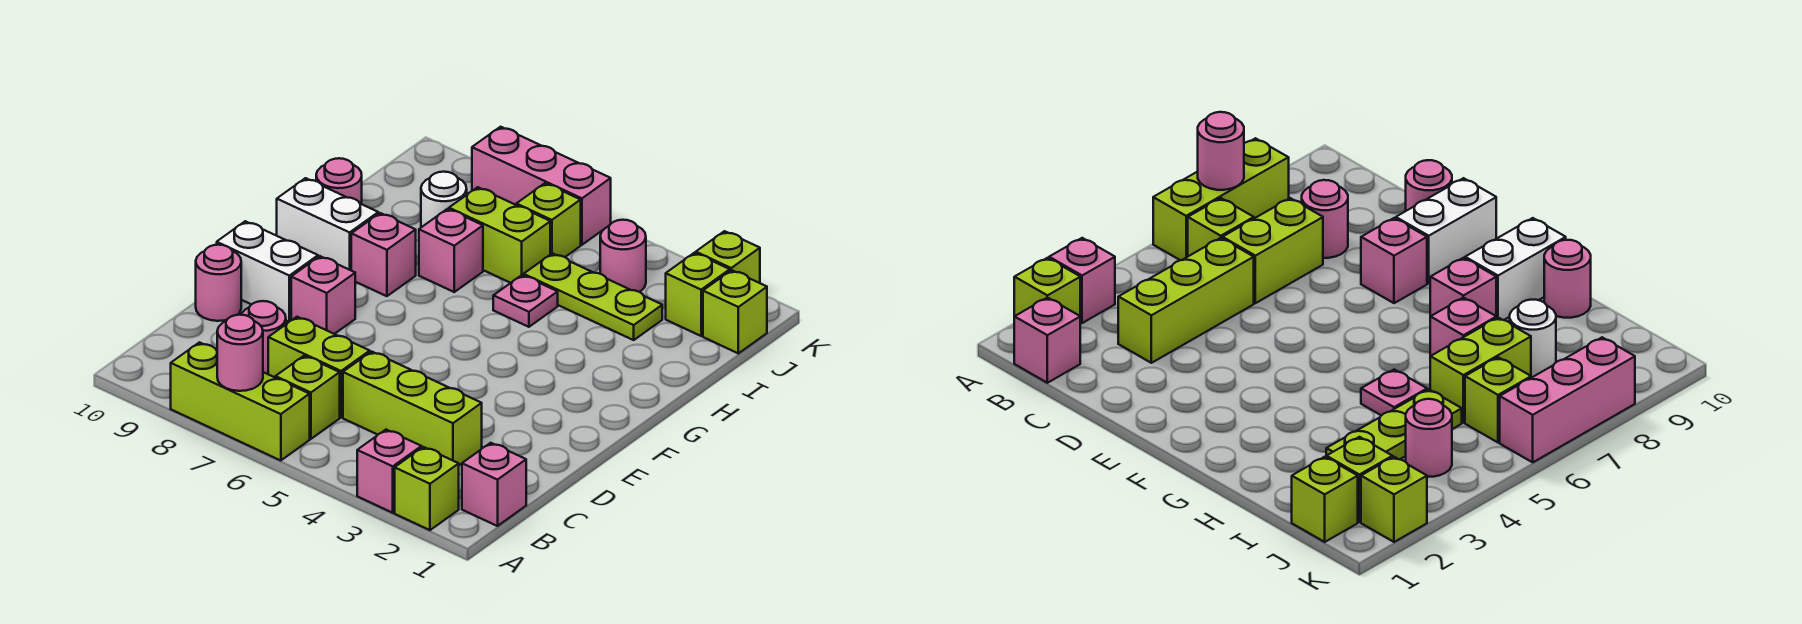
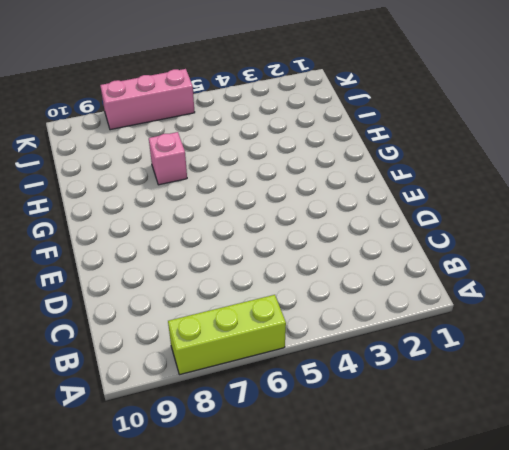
none -> lime 1x1 brick [395,447,459,530]
none -> pink 1x1 brick [357,430,421,513]
none -> pink 1x1 brick [462,443,526,526]

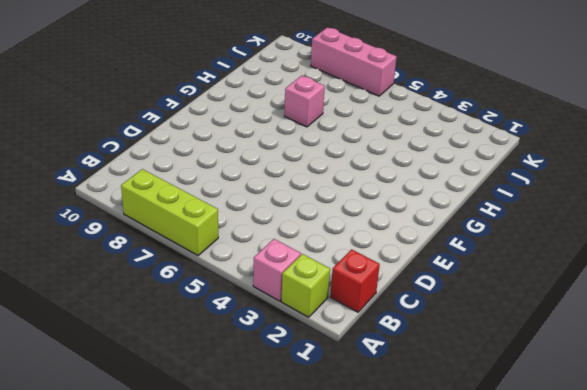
red 1x1 brick [330,249,380,312] -> pink 1x1 brick [462,443,526,526]
none -> lime 1x1 brick [275,356,340,439]
none -> lime 1x3 brick [343,352,482,465]
none -> lime 1x2 brick [268,317,370,417]

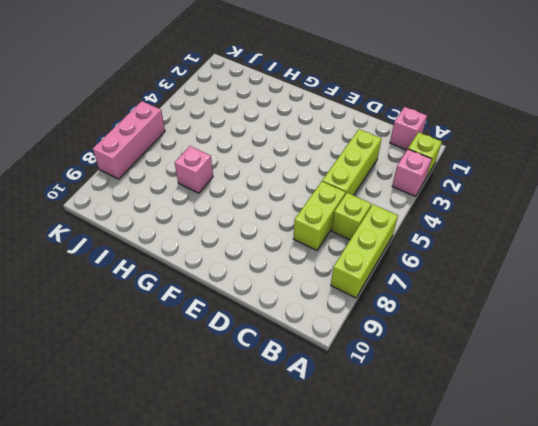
none -> pink 1x1 round brick [241,301,286,374]
none -> pink 1x1 round brick [196,245,241,321]
none -> pink 1x1 brick [291,256,355,334]

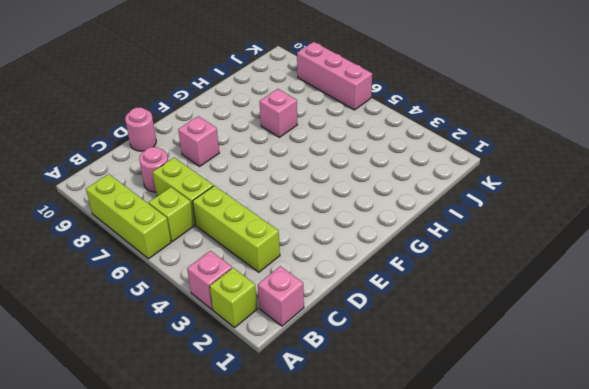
none -> white 1x2 brick [217,221,318,322]
none -> pink 1x1 brick [351,213,416,296]
none -> white 1x2 brick [277,178,378,270]

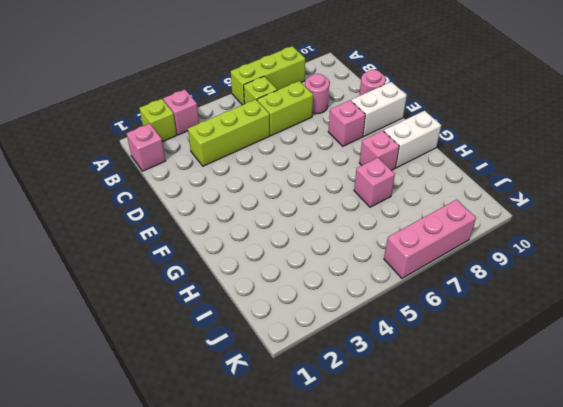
none -> pink 1x1 plate [493,275,558,327]
none -> pink 1x1 round brick [316,158,362,204]
none -> lime 1x3 plate [524,253,662,340]

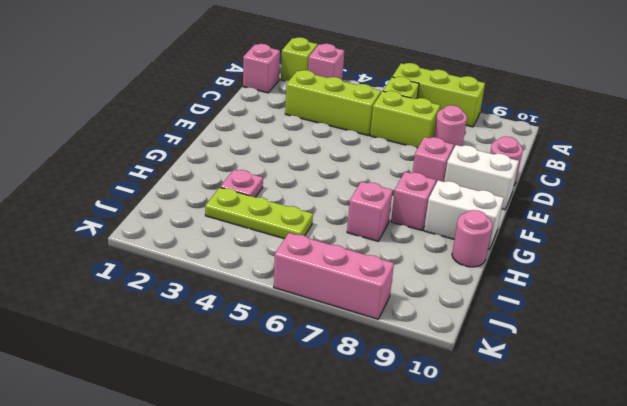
pink 1x1 plate [220,169,263,197] -> pink 1x1 plate moved to [493,275,558,327]
none -> lime 1x2 brick [449,187,550,283]
none -> white 1x1 round brick [421,172,467,227]
none -> lime 1x1 brick [703,270,767,353]

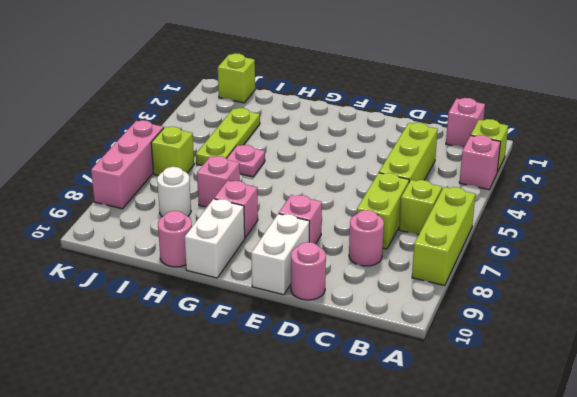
none -> lime 1x2 brick [449,187,550,283]
none -> lime 1x1 brick [666,253,730,336]
none -> pink 1x1 round brick [600,220,646,292]

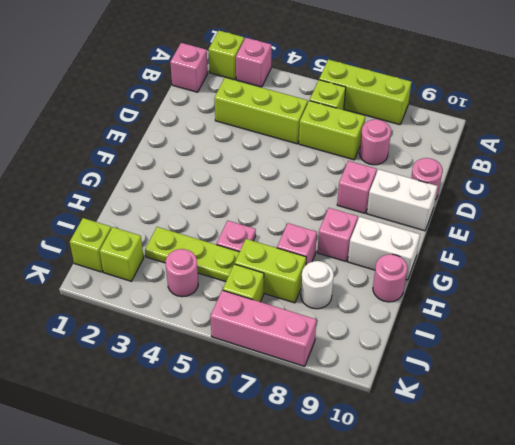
none -> lime 1x1 brick [696,231,760,283]
none -> pink 1x1 round brick [217,315,263,391]

